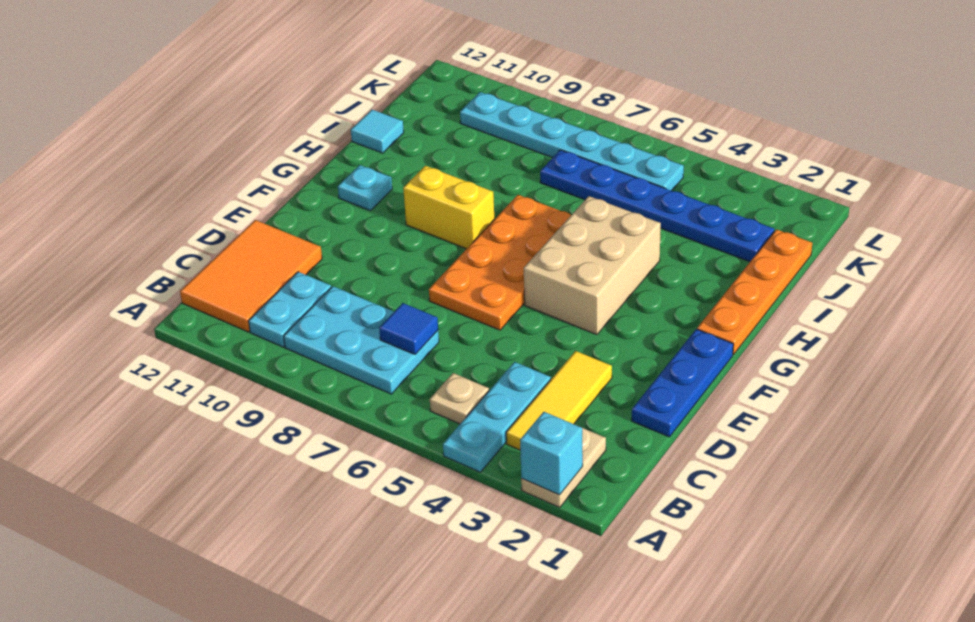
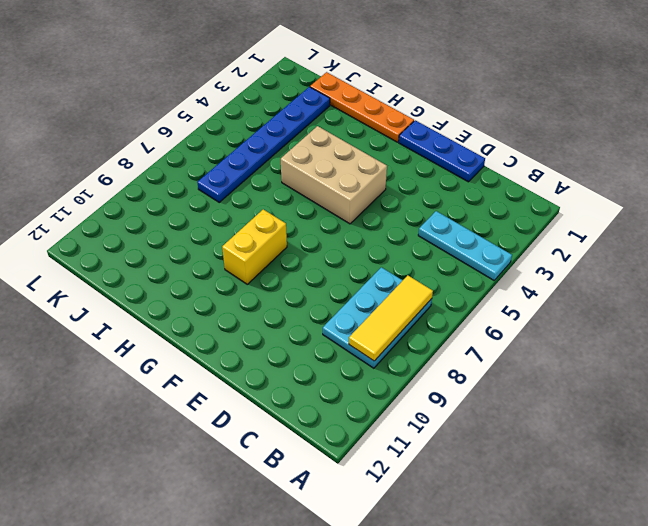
yellow 1x3 tile [349,275,433,361] -> yellow 1x3 tile turned to [506,351,612,450]
none -> tan 1x2 plate [521,428,606,508]
none -> tan 1x1 plate [430,373,489,424]
none -> cyan 1x2 plate [249,272,331,347]

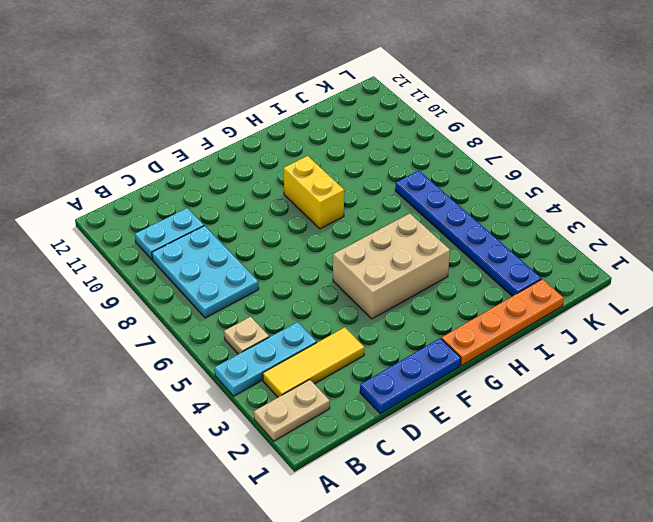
none -> orange 2x3 tile [180,220,322,332]
none -> orange 2x4 plate [429,195,571,330]
none -> cyan 1x1 plate [338,165,392,211]

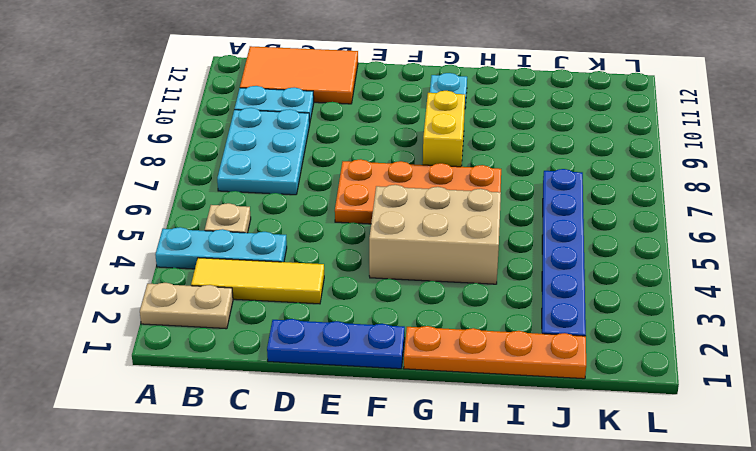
none -> cyan 1x1 tile [351,110,404,153]
none -> cyan 1x6 plate [460,92,684,191]
none -> cyan 1x1 brick [520,412,583,495]

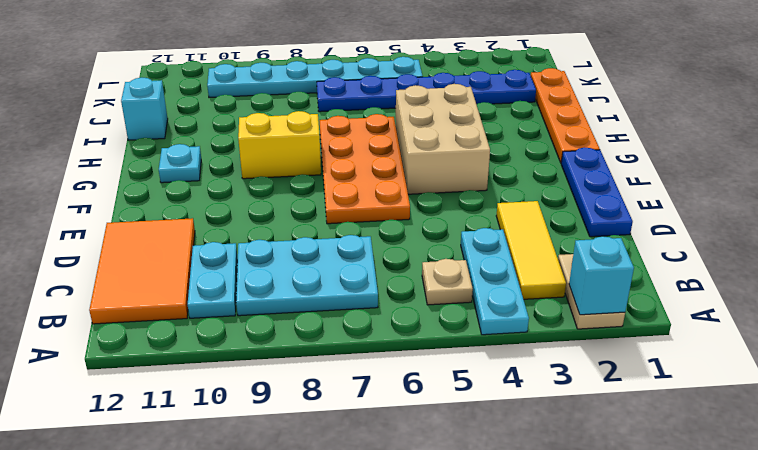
cyan 1x1 brick [121,78,168,140] -> cyan 1x1 tile [351,110,404,153]
none -> blue 1x1 tile [379,303,438,354]

